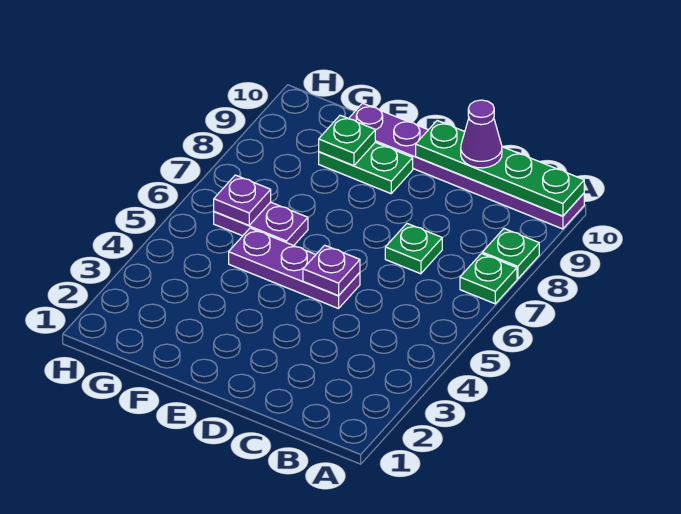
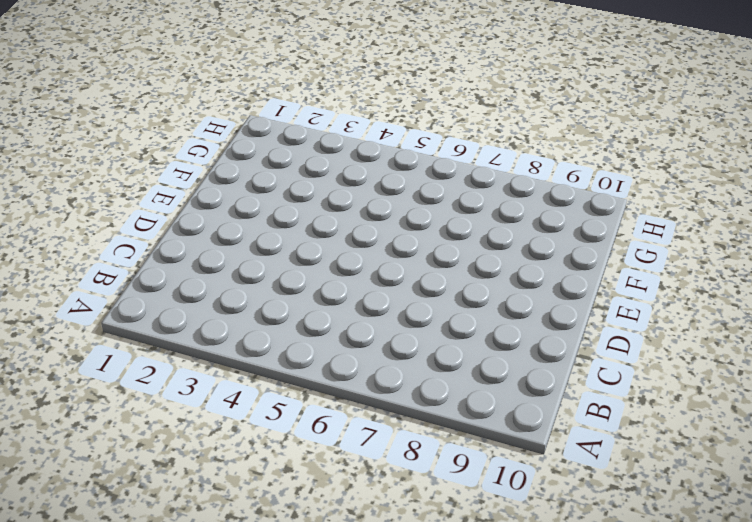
none -> green 1x1 plate [460,254,517,304]
none -> green 1x1 plate [482,229,539,279]
none -> purple 1x6 plate [349,103,584,229]

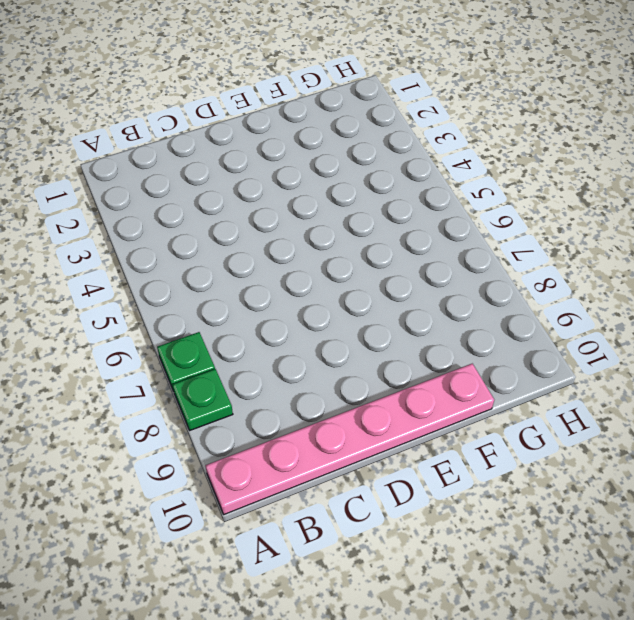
pink 1x6 plate [205,364,494,514] -> purple 1x6 plate [349,103,584,229]
none -> green 1x1 plate [385,224,442,274]
none -> purple 1x3 plate [229,228,360,309]
none -> green 1x2 plate [319,142,413,194]

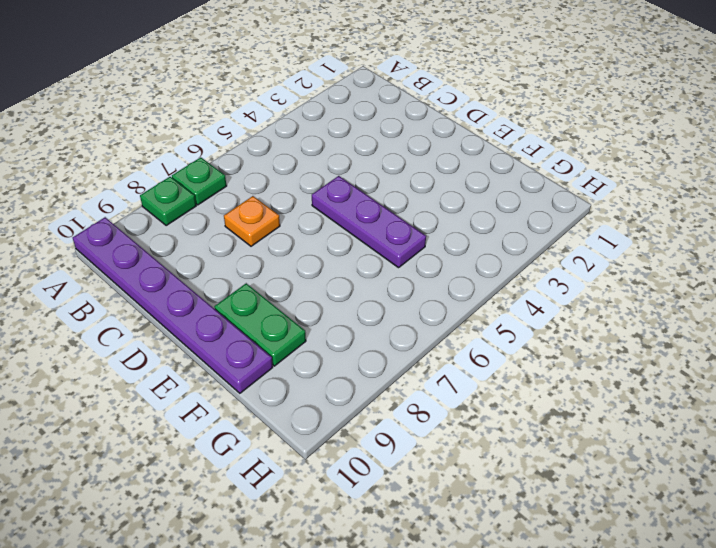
orange 1x1 plate [224,196,280,246] -> green 1x1 plate [385,224,442,274]
none -> purple 1x2 plate [214,202,308,246]
none -> green 1x4 plate [416,121,584,216]
none -> purple 1x1 plate [303,245,360,296]

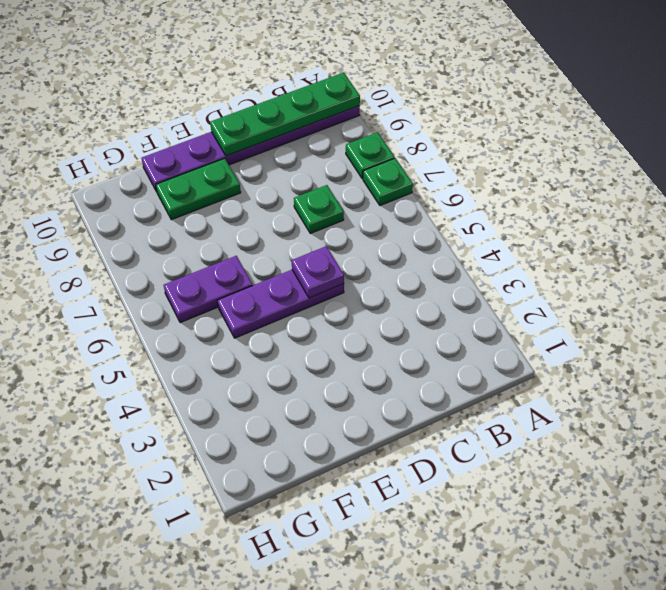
none -> green 1x1 plate [319,115,375,166]
none -> purple 1x1 plate [214,175,271,225]
none -> purple 1x1 cone [461,100,502,168]

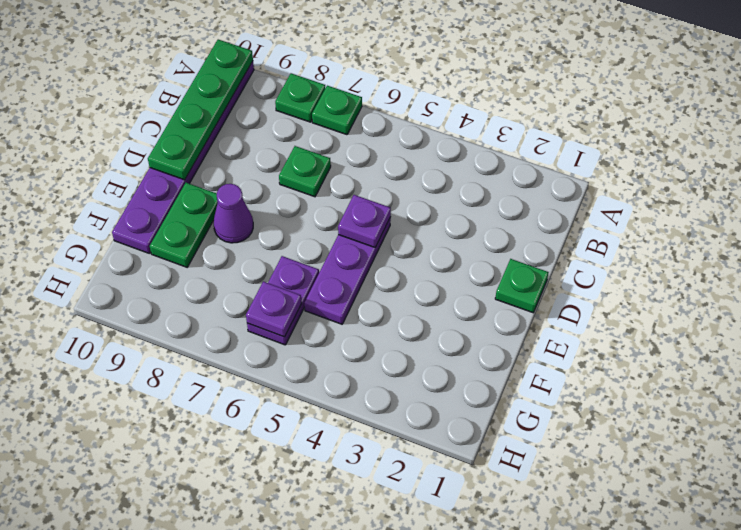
green 1x1 plate [495,259,549,313] -> green 1x1 plate moved to [319,115,375,166]
purple 1x1 cone [214,184,253,243] -> purple 1x1 cone moved to [461,100,502,168]

